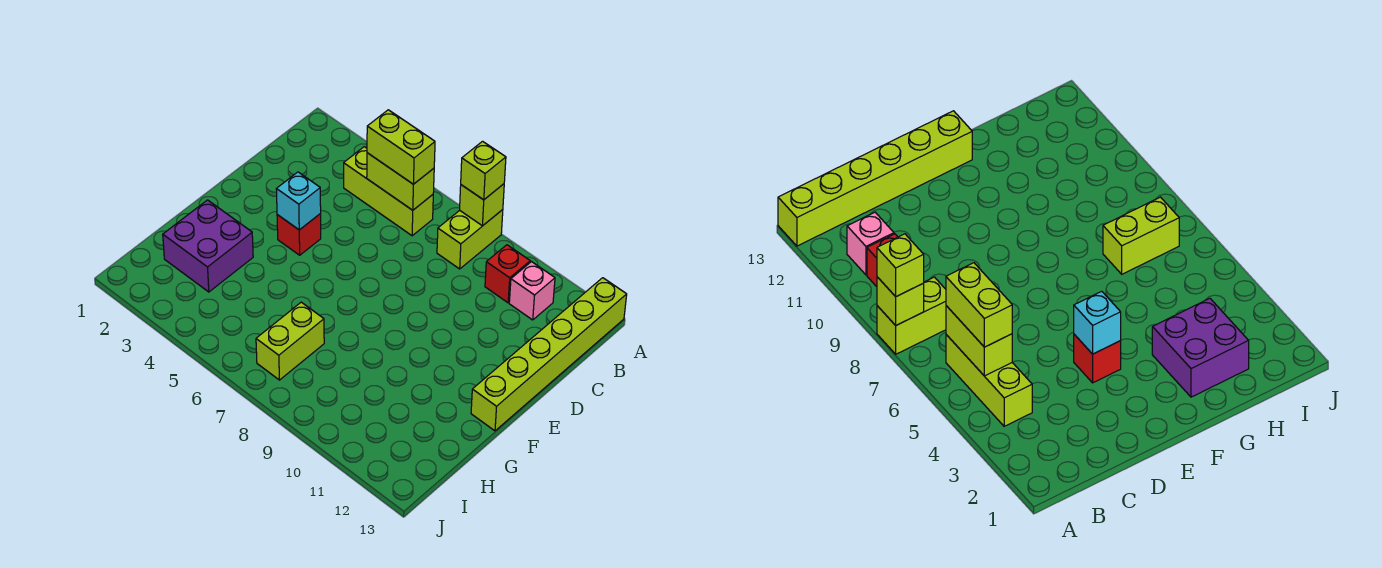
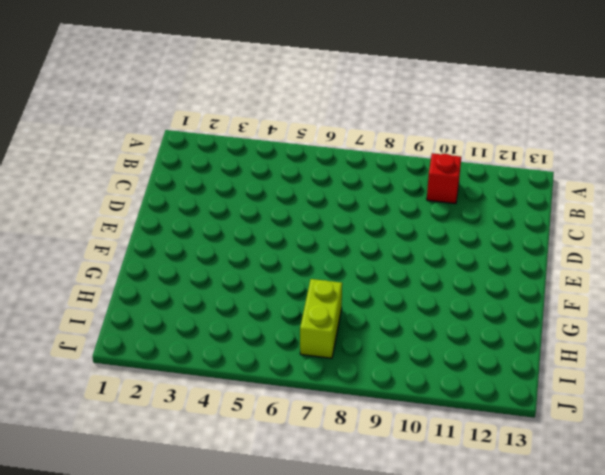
none -> lime 1x2 brick [437,210,503,269]
none -> lime 1x6 brick [471,278,627,431]
none -> lime 1x3 brick [344,147,433,236]

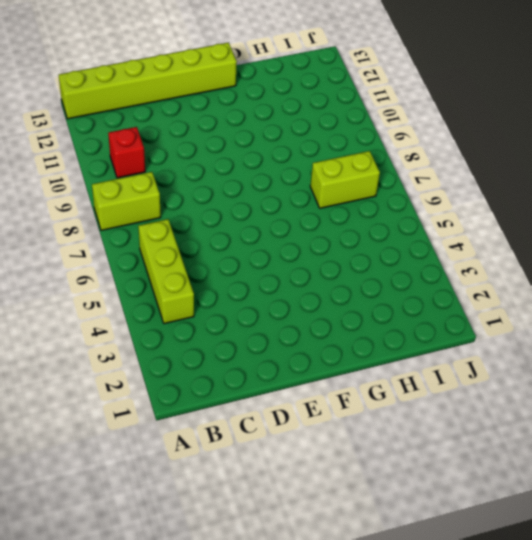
none -> pink 1x1 brick [509,262,555,320]
none -> red 1x1 brick [277,214,321,255]
none -> purple 2x2 brick [163,200,253,292]

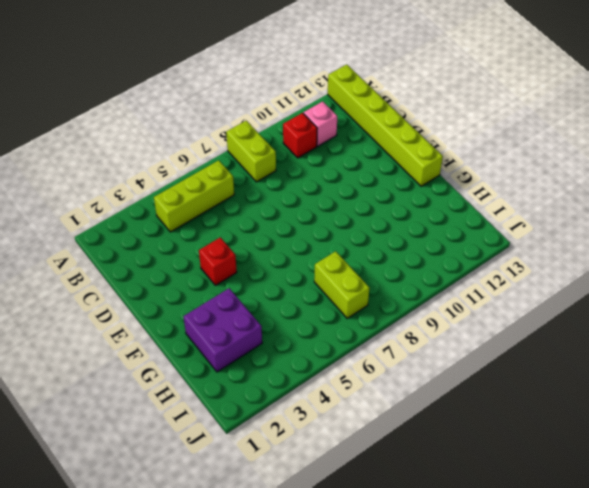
none -> lime 1x1 brick [460,184,504,226]
none -> lime 1x2 brick [367,153,434,210]
none -> cyan 1x1 brick [276,172,321,230]

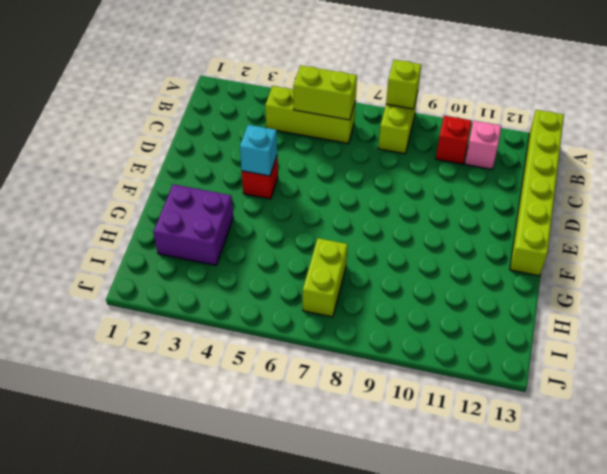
none -> lime 1x1 brick [461,141,506,200]
none -> lime 1x2 brick [367,110,435,184]

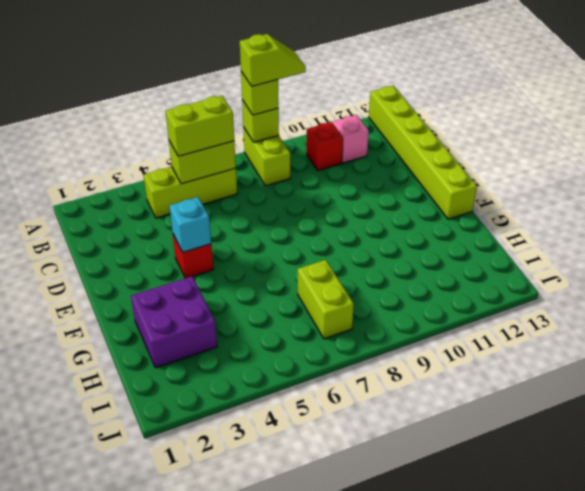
lime 1x2 slope [240,34,306,86] -> none

